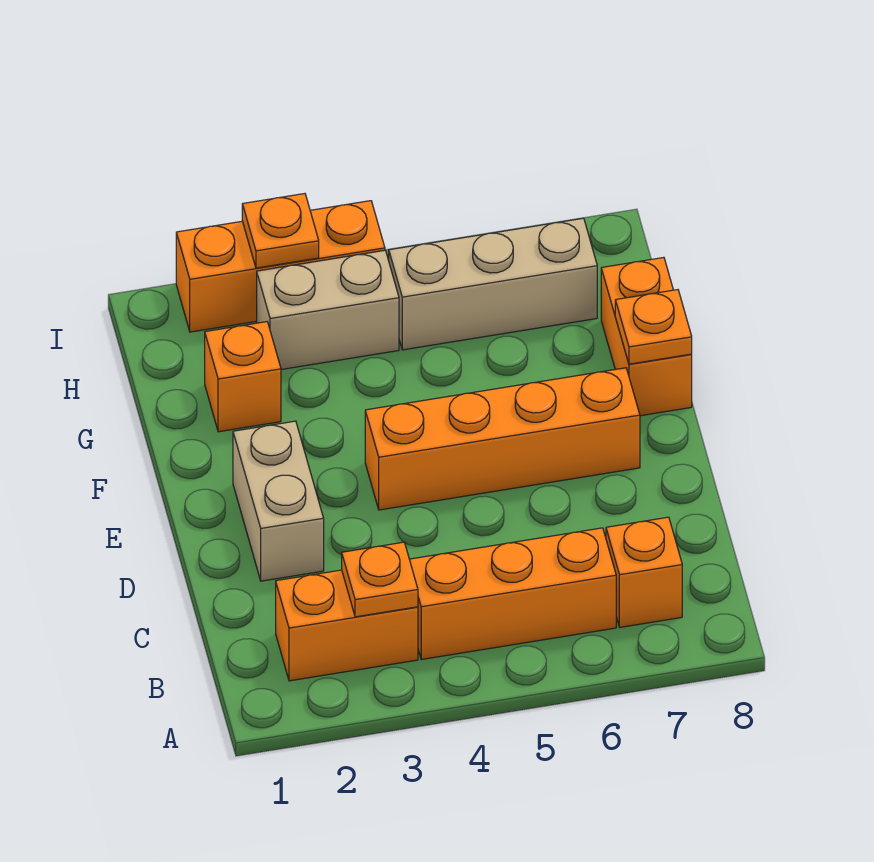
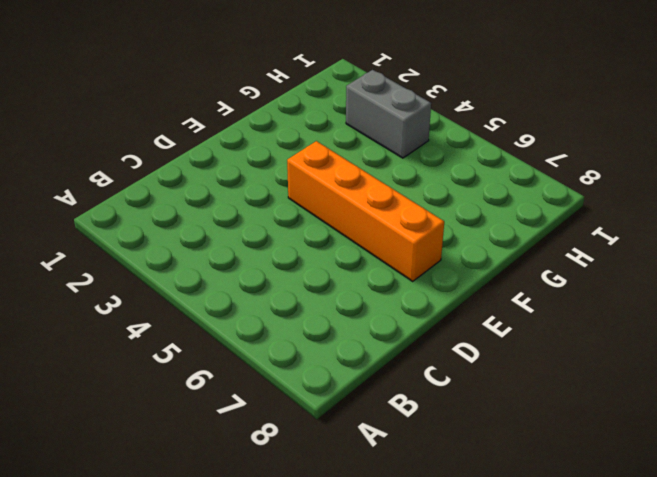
grey 1x2 brick [346,70,431,158] -> tan 1x2 brick [257,250,399,369]
none -> orange 1x2 brick [276,570,418,681]
none -> orange 1x3 brick [409,528,616,659]
none -> orange 1x1 brick [606,517,682,627]

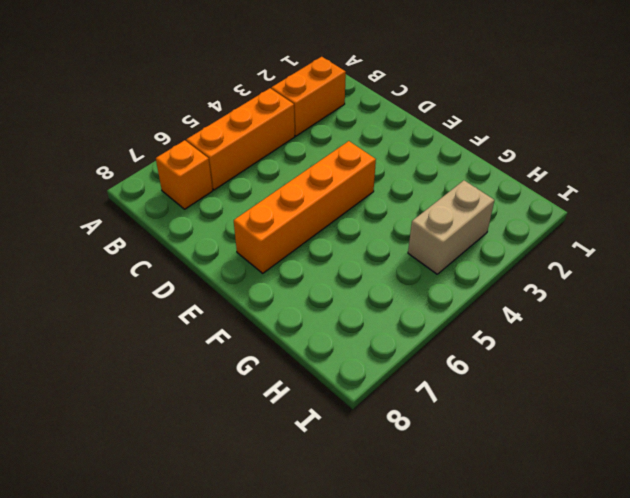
none -> tan 1x2 brick [233,421,324,581]
none -> orange 1x2 brick [601,257,692,416]
none -> orange 1x1 brick [205,322,281,432]

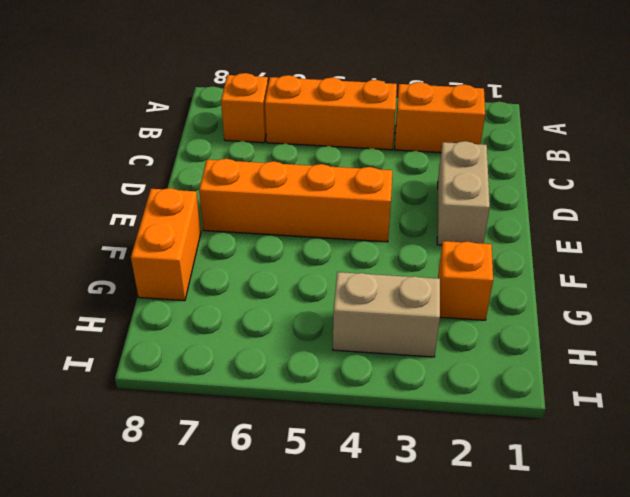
none -> tan 1x3 brick [389,218,597,350]
none -> orange 1x3 brick [176,201,385,332]
none -> orange 1x1 plate [342,542,418,617]

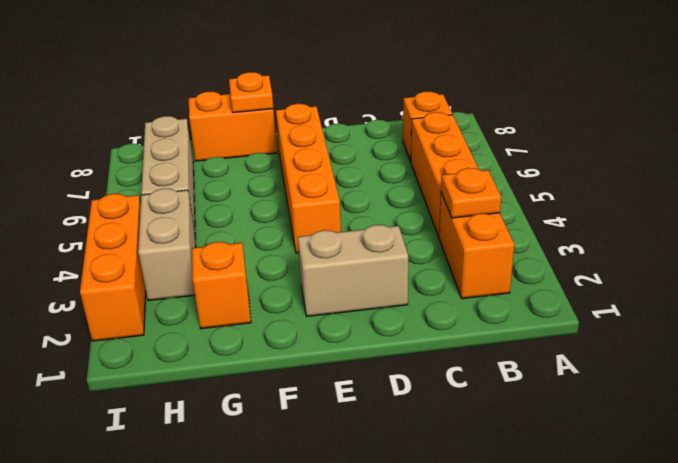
none -> orange 1x1 plate [242,194,319,268]

